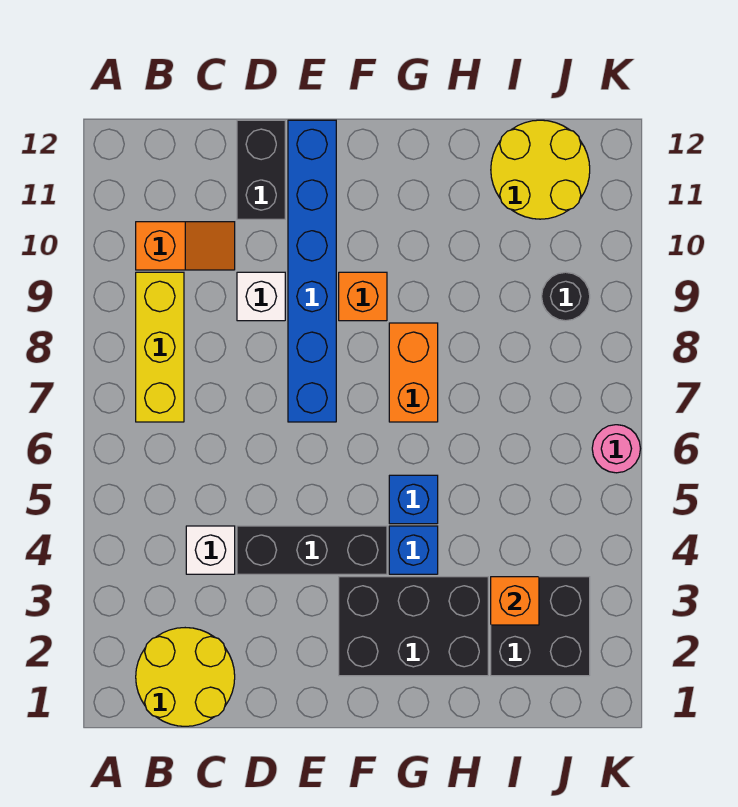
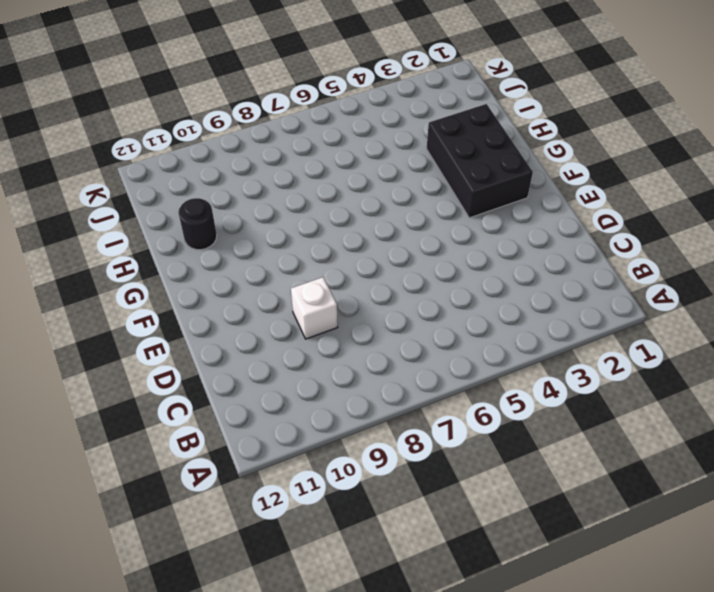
black 1x1 round brick [178,198,217,250] -> black 1x1 round brick moved to [542,272,590,321]
none -> yellow 2x2 round brick [136,628,235,726]
none -> yellow 1x3 brick [136,272,184,422]
none -> orange 1x2 slope [136,222,235,270]

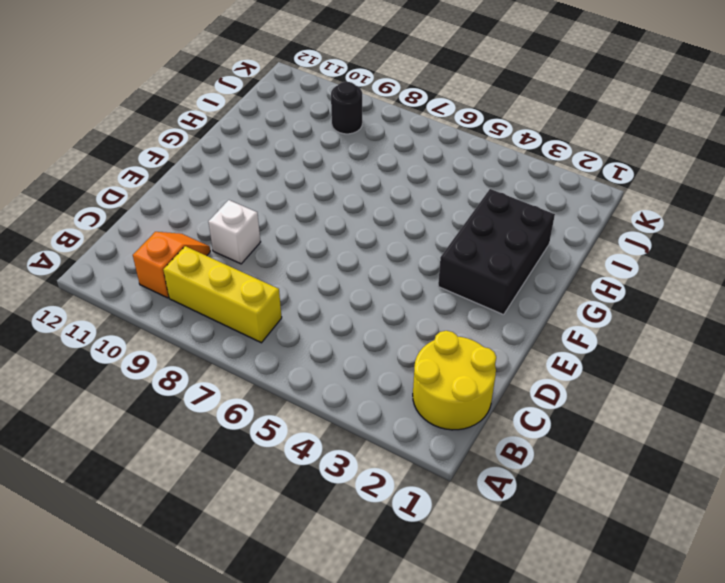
none -> white 1x1 brick [186,526,235,574]
none -> black 1x3 brick [237,526,387,574]
none -> black 1x2 brick [237,120,285,219]

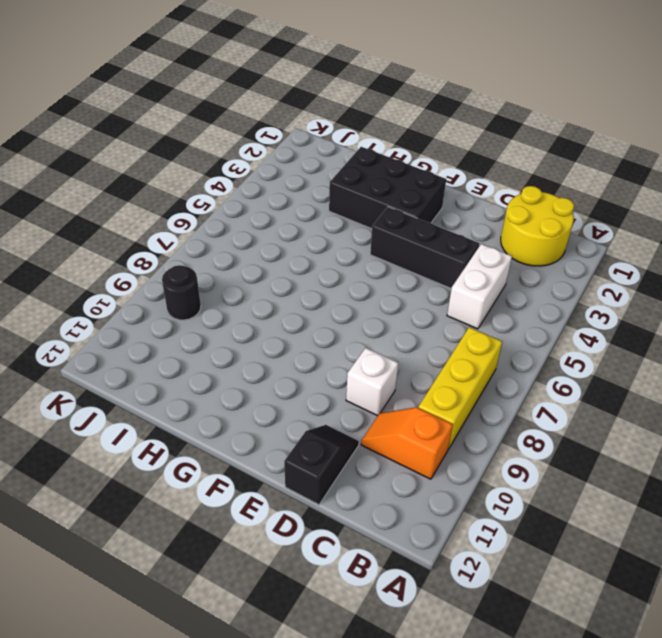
white 1x2 brick [447,244,512,329] -> white 1x1 brick [186,526,235,574]
black 1x2 slope [284,425,359,505] -> black 1x2 brick [237,120,285,219]
none -> blue 1x6 brick [288,120,336,422]
none -> orange 1x1 brick [339,272,387,321]
none -> blue 1x1 brick [389,526,438,574]

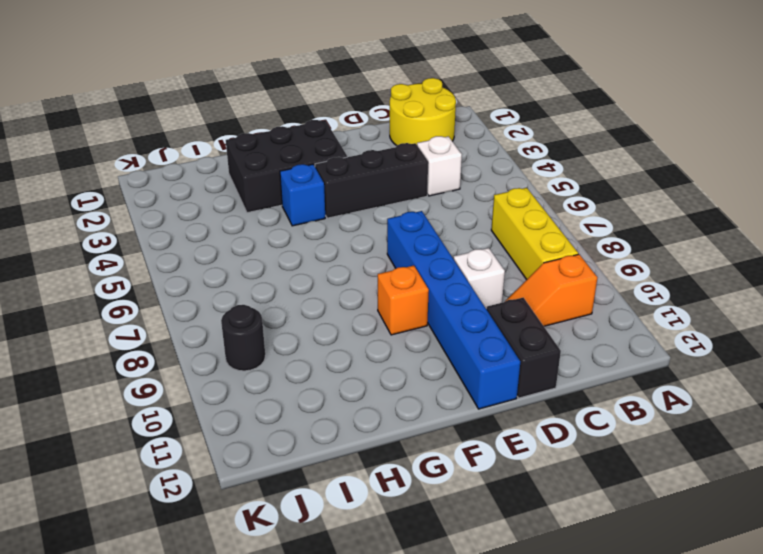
none -> blue 1x1 brick [389,475,438,524]
none -> orange 1x2 brick [389,323,438,422]
none -> black 2x2 brick [491,577,590,676]

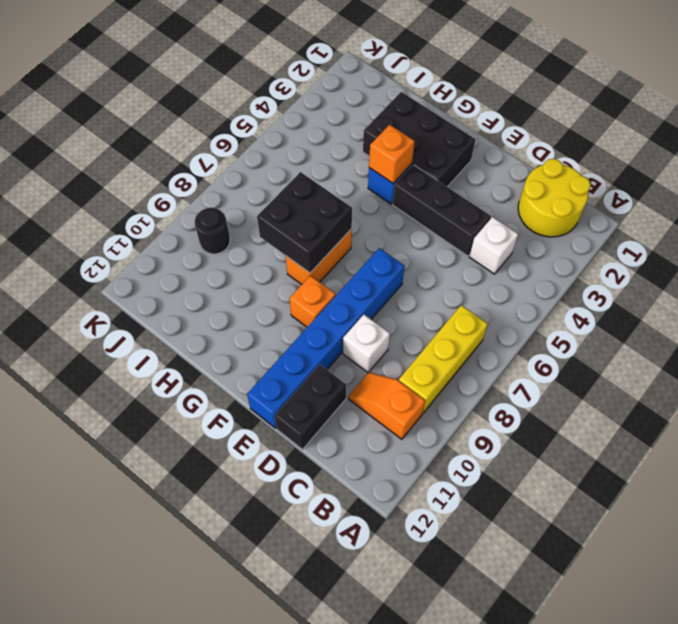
orange 1x1 brick [369,125,415,183] -> orange 1x1 brick moved to [491,577,539,625]
black 2x2 brick [257,172,352,273] -> black 2x2 brick moved to [491,577,590,676]
none -> blue 1x1 brick [389,475,438,524]
none -> yellow 2x2 round brick [491,120,590,219]
none -> pink 1x1 round brick [592,425,641,473]

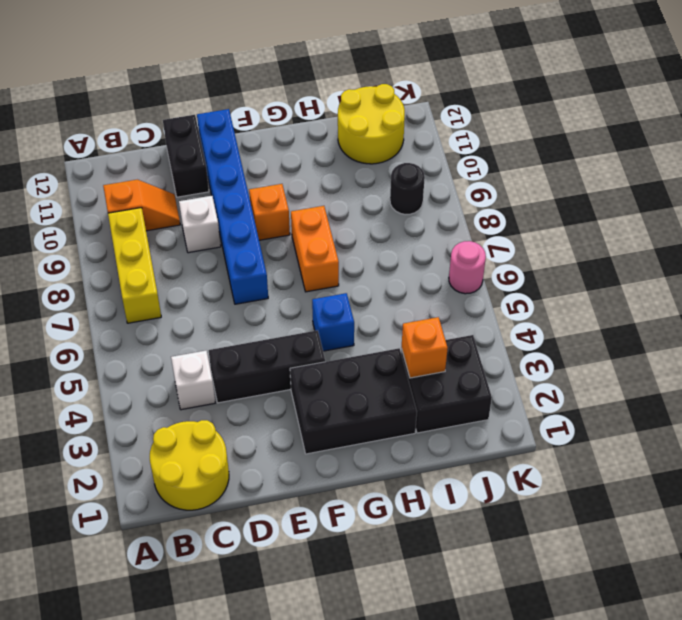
none -> blue 1x1 brick [389,526,438,574]

